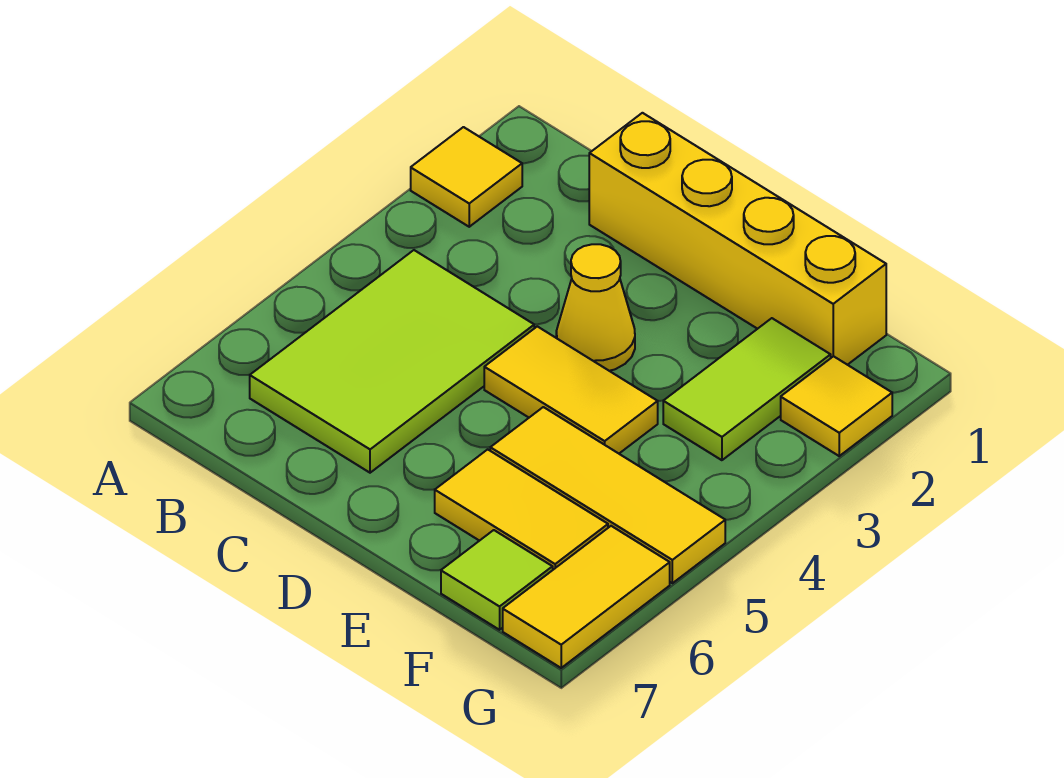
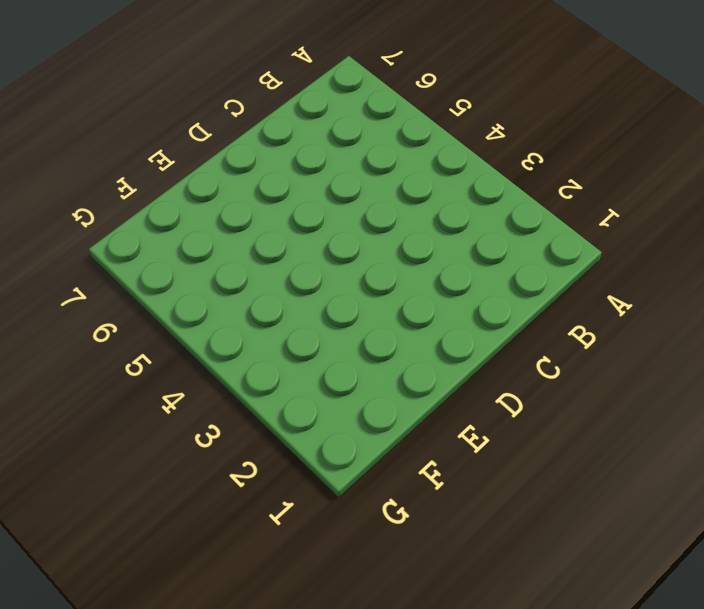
none -> yellow 1x1 tile [411,127,522,227]
none -> lime 2x3 tile [250,250,534,473]

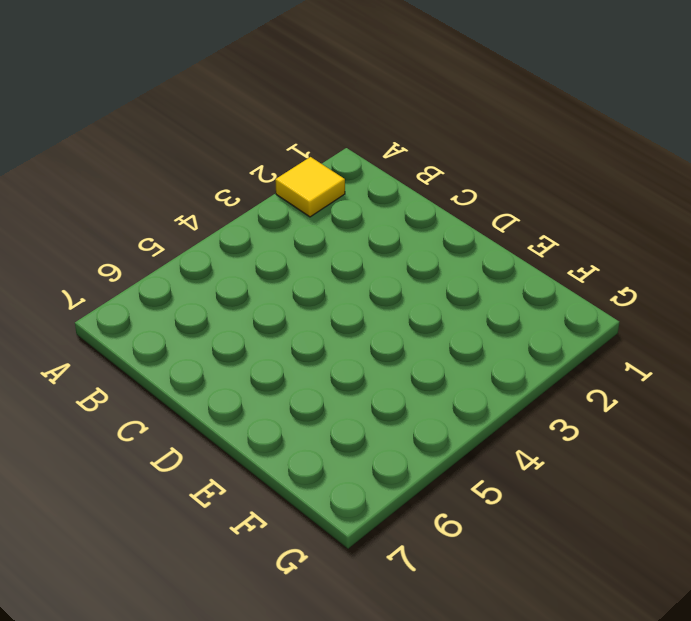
none -> lime 2x3 tile [250,250,534,473]
none -> yellow 1x4 brick [589,113,886,365]

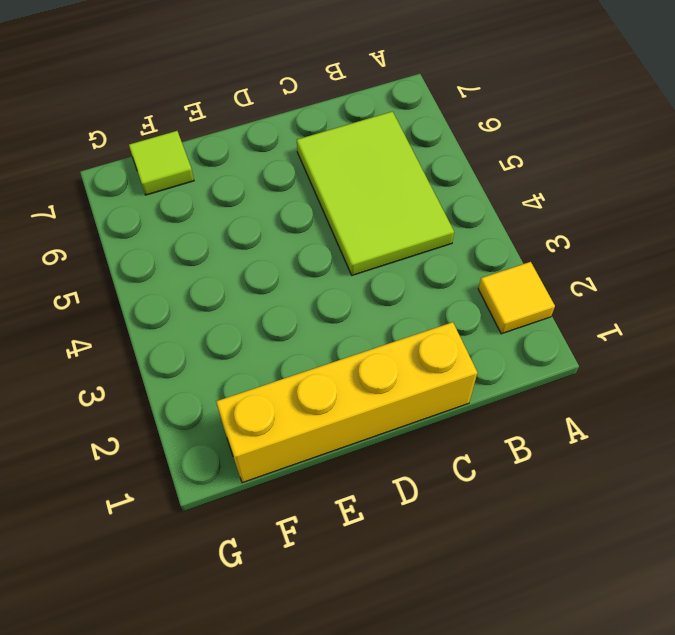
none -> yellow 1x1 cone [556,244,635,371]
none -> yellow 1x2 tile [484,326,658,453]

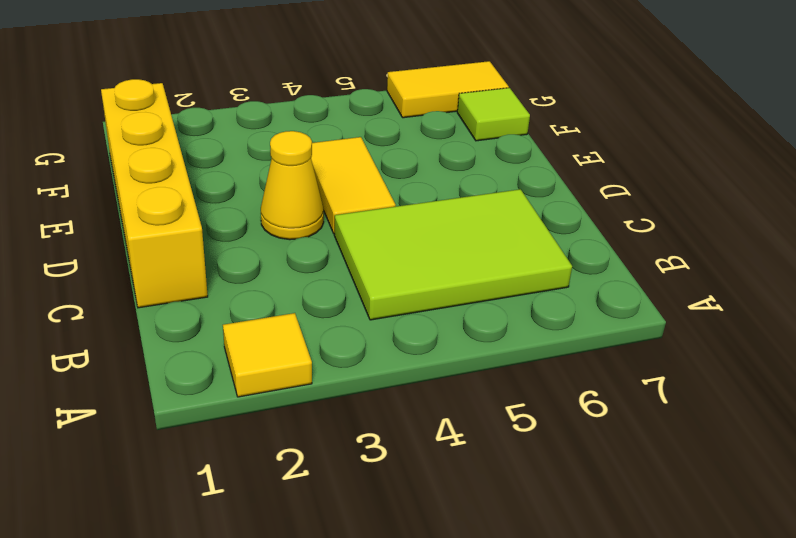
none -> yellow 1x3 tile [490,407,725,583]
none -> yellow 1x2 tile [435,449,608,570]

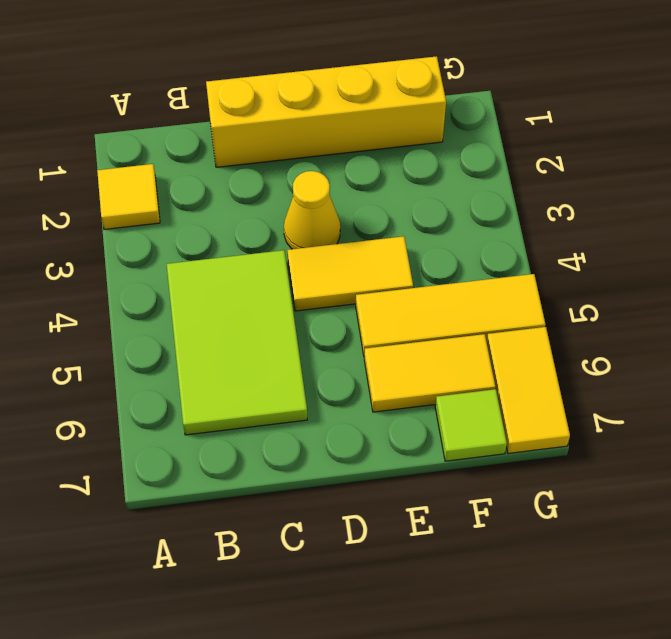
none -> lime 1x2 tile [663,318,831,460]
none -> yellow 1x1 tile [781,356,892,456]

